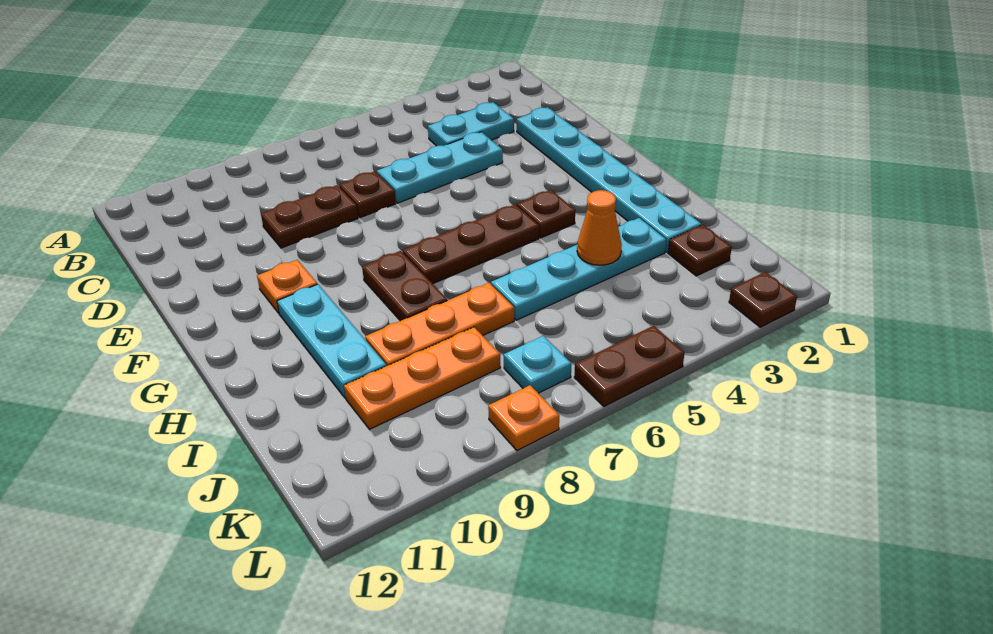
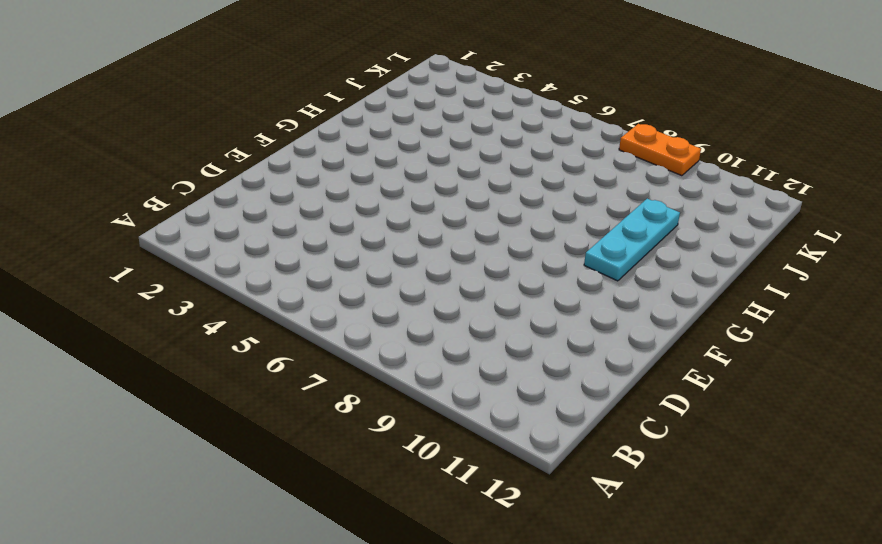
orange 1x2 plate [619,124,701,176] -> orange 1x1 plate [488,385,559,450]
none -> cyan 1x2 plate [428,102,514,146]
none -> cyan 1x6 plate [517,107,701,252]
none -> cyan 1x3 plate [377,132,503,203]

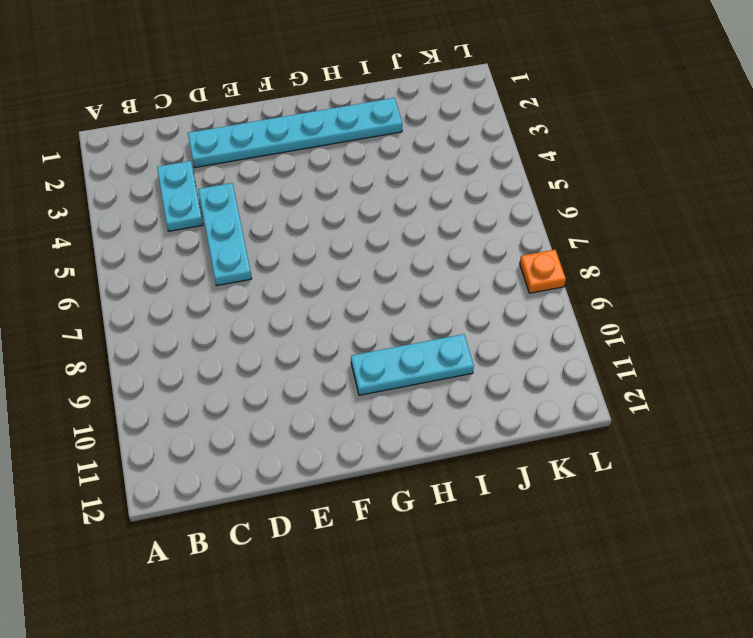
none -> brown 1x1 plate [339,171,396,218]
none -> brown 1x2 plate [261,185,358,248]
none -> orange 1x1 plate [257,260,317,313]

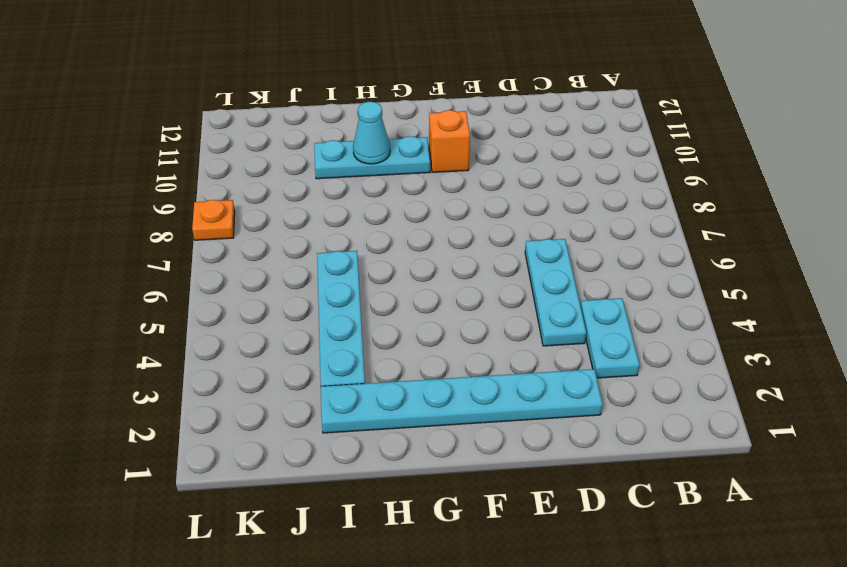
orange 1x1 brick [429,110,470,172] -> orange 1x1 plate [257,260,317,313]
cyan 1x1 cone [353,102,390,164] -> none
none -> brown 1x1 plate [339,171,396,218]
none -> brown 1x2 plate [261,185,358,248]
none -> brown 1x1 plate [517,190,575,238]

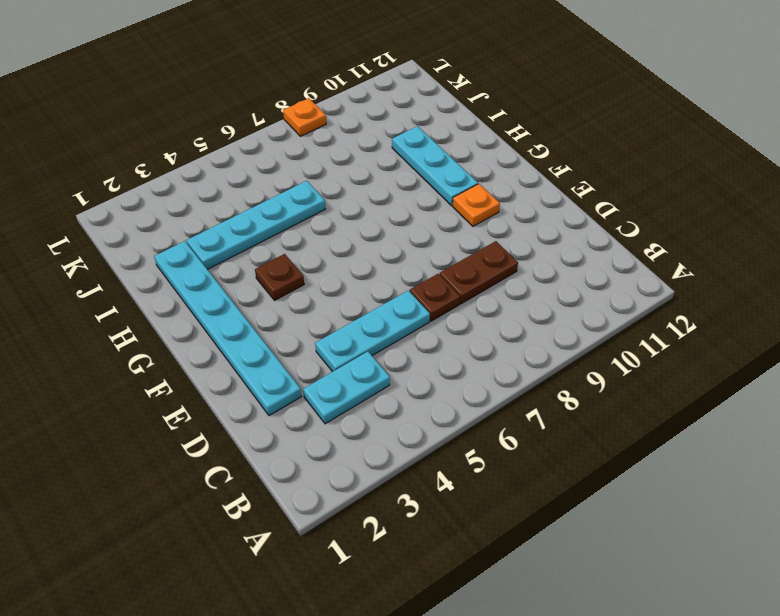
none -> brown 1x3 plate [403,205,539,284]
none -> brown 1x2 plate [362,251,447,321]
none -> orange 1x3 plate [365,283,514,366]

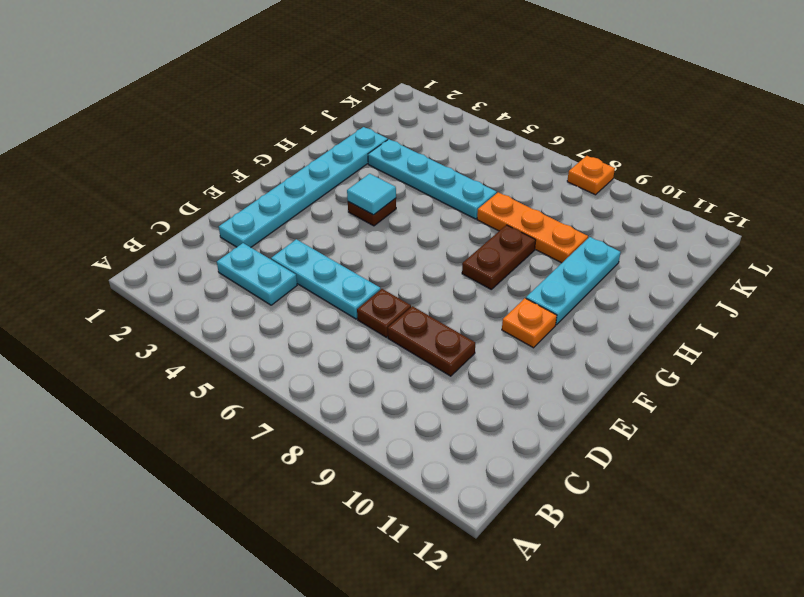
cyan 1x1 tile [347,174,396,215] -> none
none -> brown 1x3 plate [403,205,539,284]
none -> brown 1x1 plate [668,225,732,276]
none -> orange 1x3 plate [344,327,501,429]

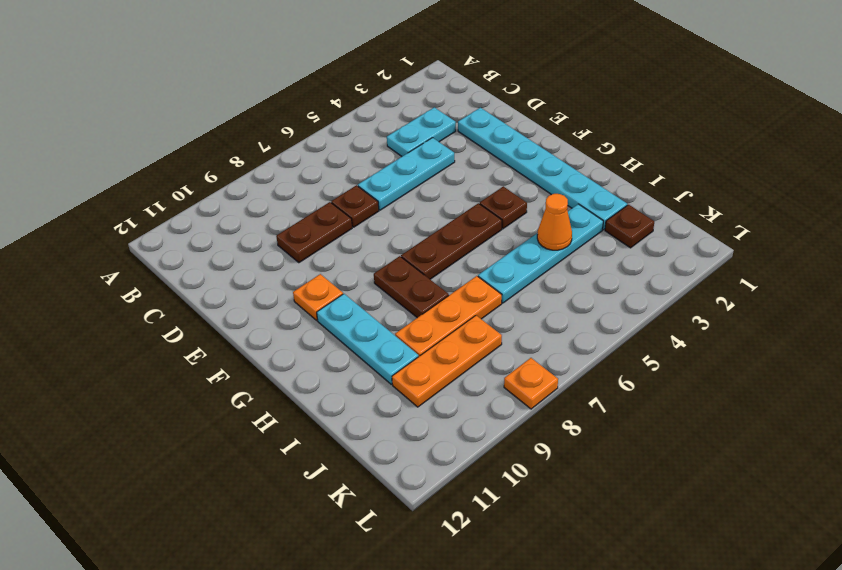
none -> cyan 1x1 plate [504,336,571,393]
none -> brown 1x1 plate [729,272,797,327]
none -> brown 1x2 plate [574,326,685,406]

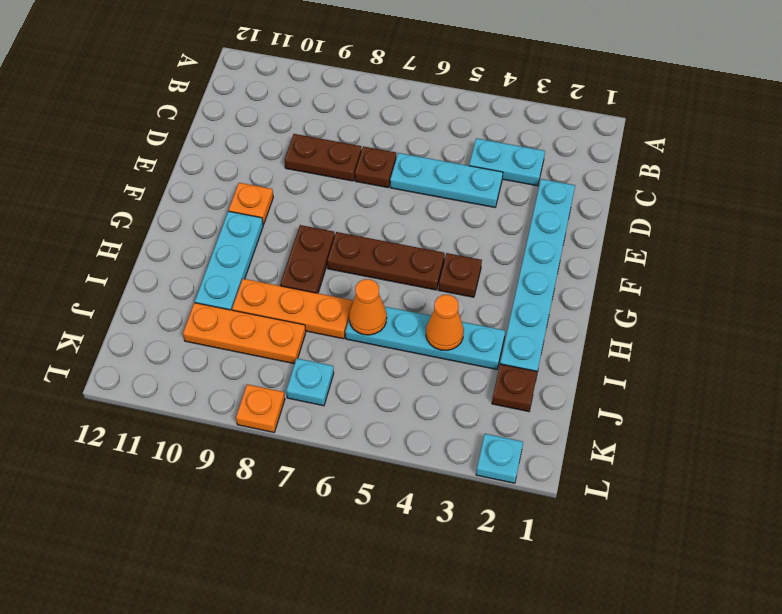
orange 1x1 cone [349,279,387,335] -> none
cyan 1x1 plate [476,434,523,483] -> brown 1x1 plate [729,272,797,327]
none -> brown 1x2 plate [574,326,685,406]

